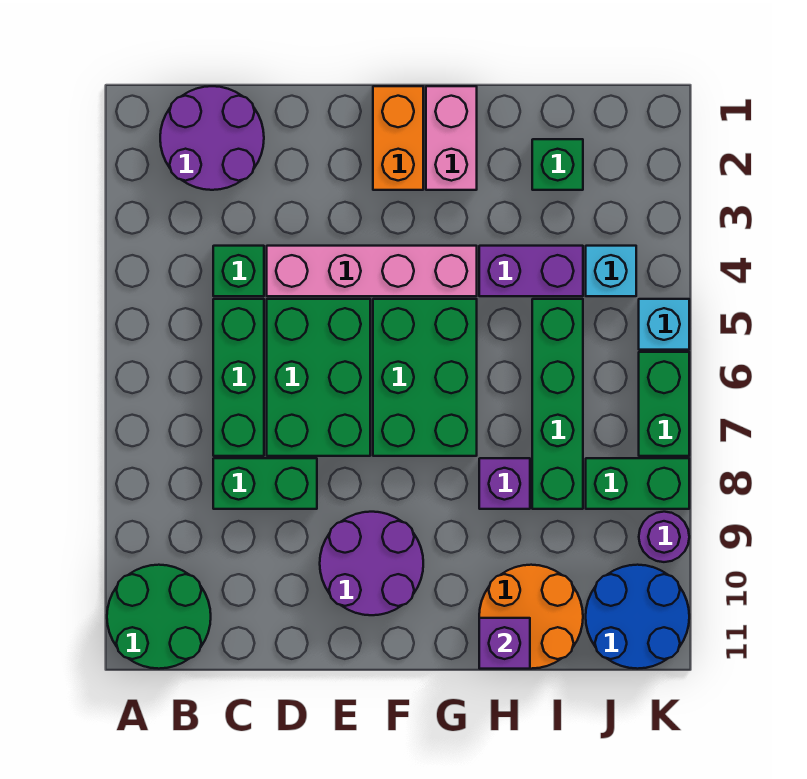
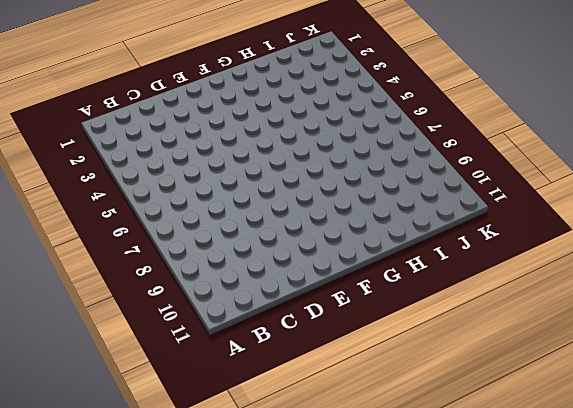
none -> green 2x2 round brick [107,565,211,669]
none -> purple 2x2 round brick [160,86,264,190]
none -> green 1x1 brick [213,246,264,296]

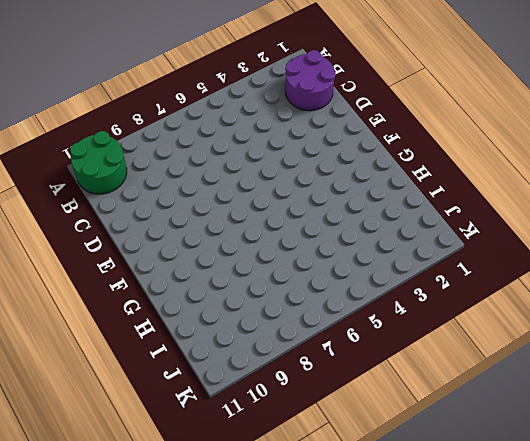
none -> green 1x1 brick [213,246,264,296]
none -> green 1x3 brick [213,299,264,456]
none -> green 1x2 brick [213,458,317,509]

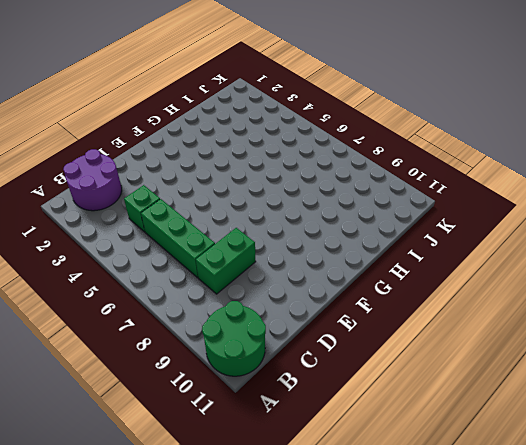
none -> pink 1x4 brick [267,246,477,296]
none -> green 2x3 brick [267,299,370,456]
none -> purple 2x2 round brick [320,512,423,615]

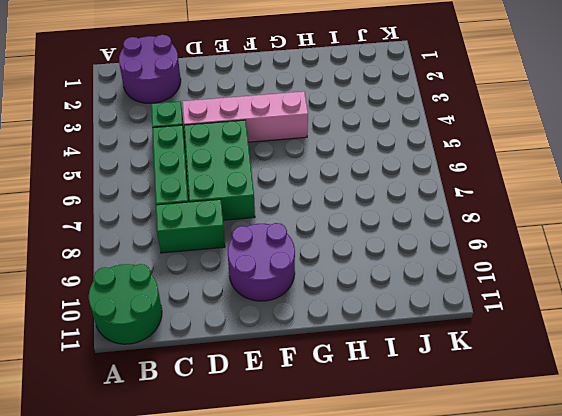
none -> orange 1x2 brick [373,86,423,190]
none -> green 2x3 brick [373,299,477,456]
none -> pink 1x2 brick [426,86,477,190]

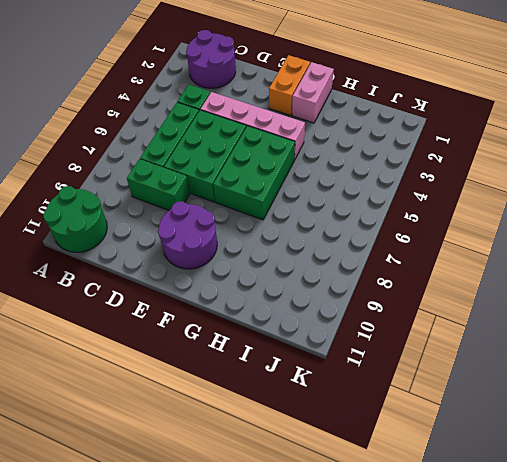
none -> purple 1x2 brick [479,246,583,296]
none -> purple 1x1 brick [479,458,530,509]
none -> orange 2x2 round brick [479,565,583,669]

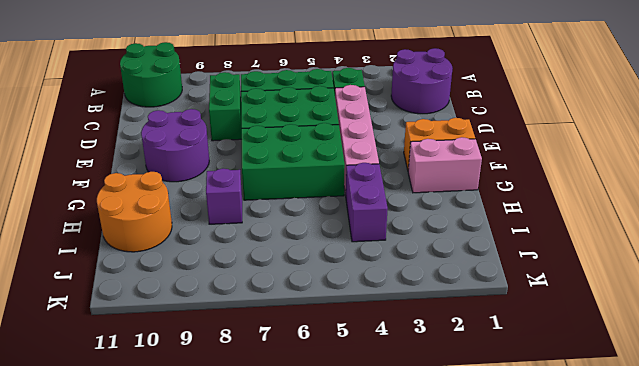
none -> green 1x1 brick [532,139,583,190]
none -> green 1x4 brick [532,299,583,509]
none -> cyan 1x1 brick [586,246,636,296]

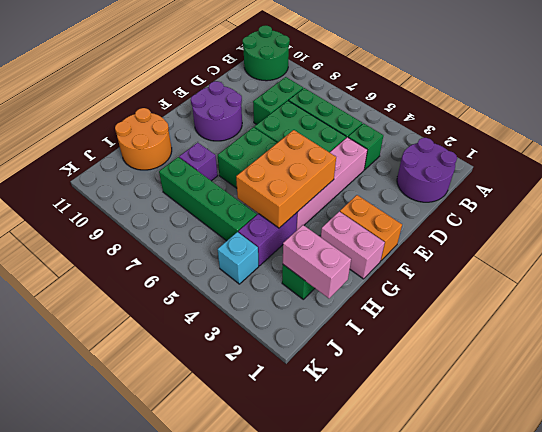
orange 2x3 brick [236,130,336,228] -> none
pink 1x2 brick [283,225,351,298] -> none
none -> green 1x2 brick [586,458,689,509]
none -> blue 2x2 round brick [586,565,689,669]
none -> cyan 1x1 brick [639,299,689,350]

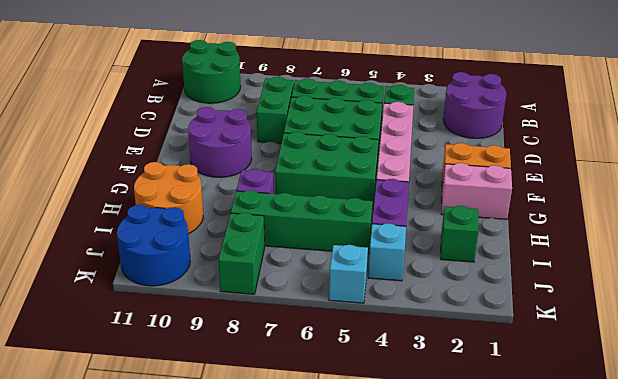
none -> green 1x2 brick [639,352,689,456]
none -> purple 1x1 round brick [639,512,689,562]
none -> purple 1x1 brick [479,618,530,669]

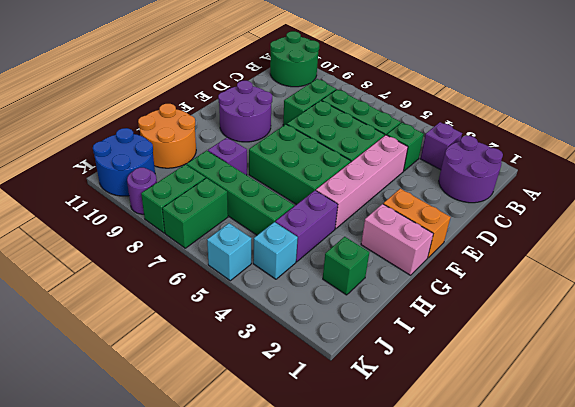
purple 1x1 brick [420,122,462,170] -> purple 1x1 brick moved to [479,618,530,669]
green 1x2 brick [162,178,228,248] -> green 1x2 brick turned to [639,352,689,456]

